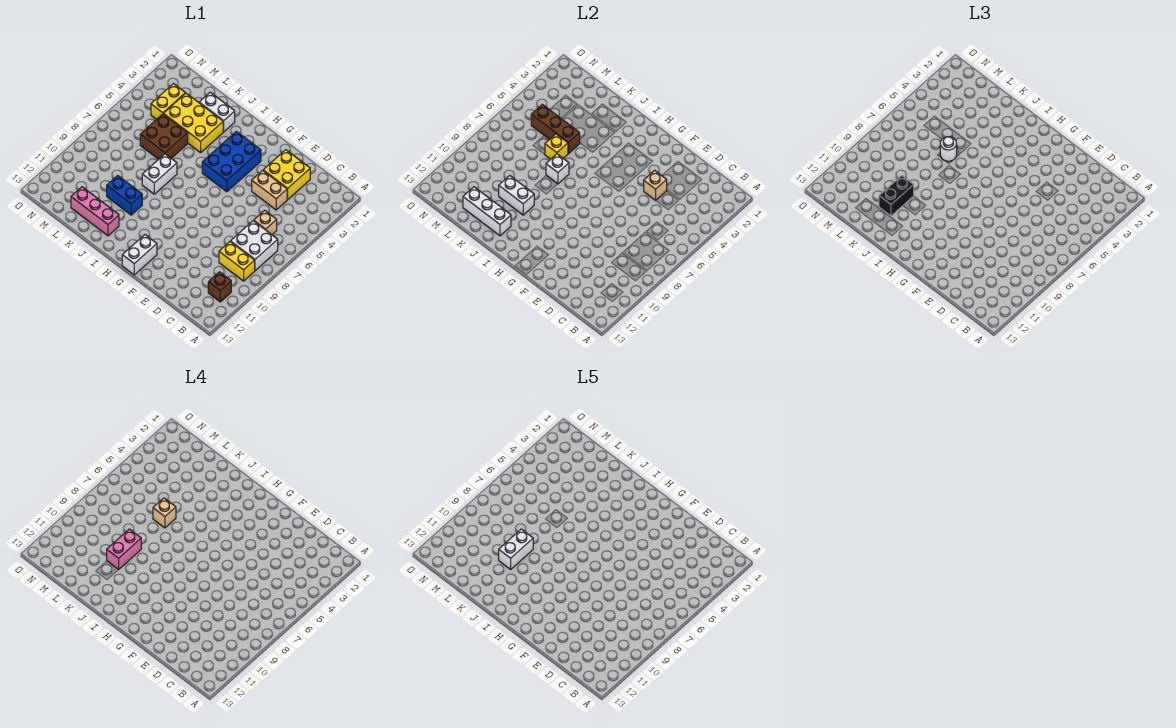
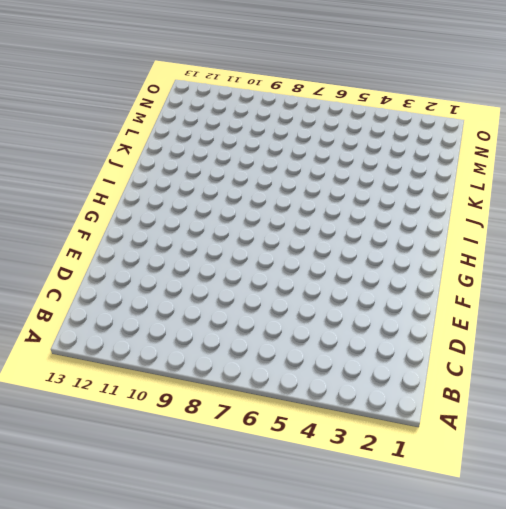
none -> white 2x2 brick [231,221,278,271]
none -> yellow 1x2 brick [219,242,255,281]
none -> brown 1x1 brick [208,272,231,302]

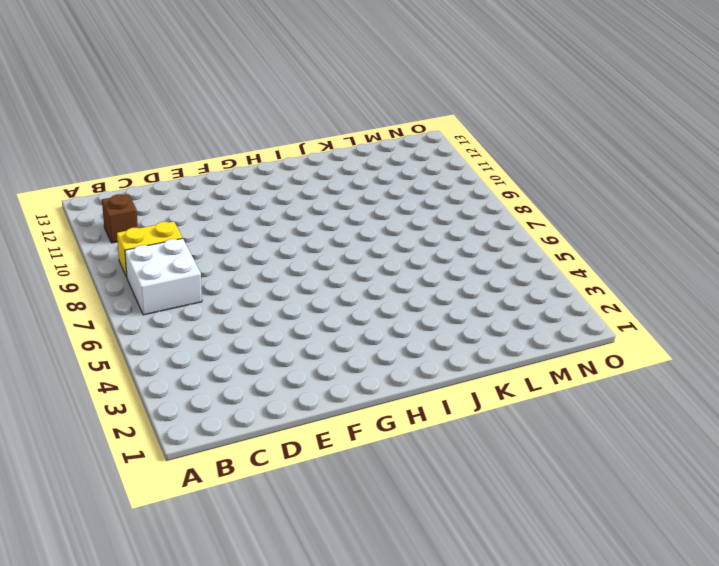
none -> tan 1x1 brick [254,210,277,234]
none -> yellow 2x2 brick [263,150,310,199]
none -> tan 1x2 brick [252,170,288,210]

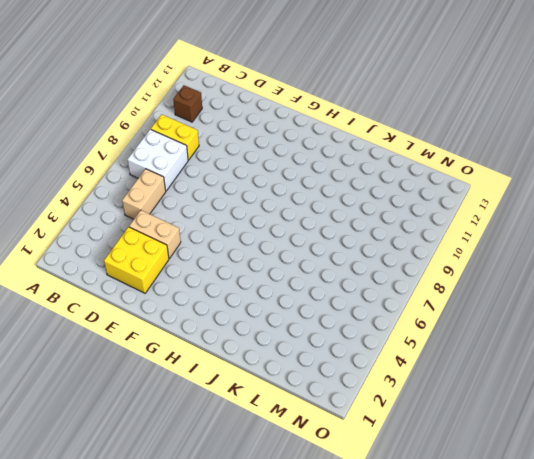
tan 1x2 brick [122,169,166,219] -> tan 1x1 brick [254,210,277,234]
none -> blue 2x3 brick [202,131,261,192]
none -> white 1x2 brick [122,235,157,275]
none -> white 1x2 brick [199,92,235,132]

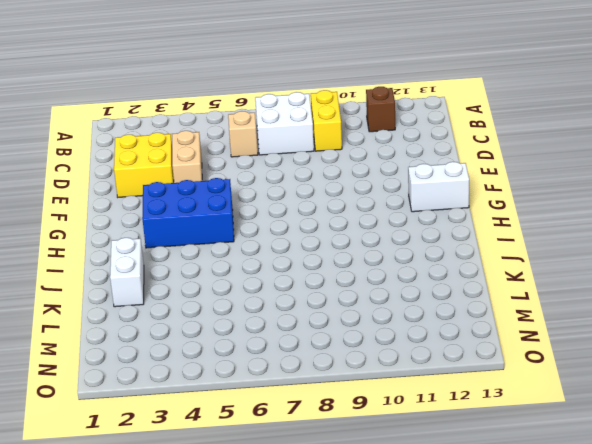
none -> yellow 2x3 brick [164,93,223,153]
none -> white 1x2 brick [142,154,177,194]
none -> blue 1x2 brick [107,176,142,215]

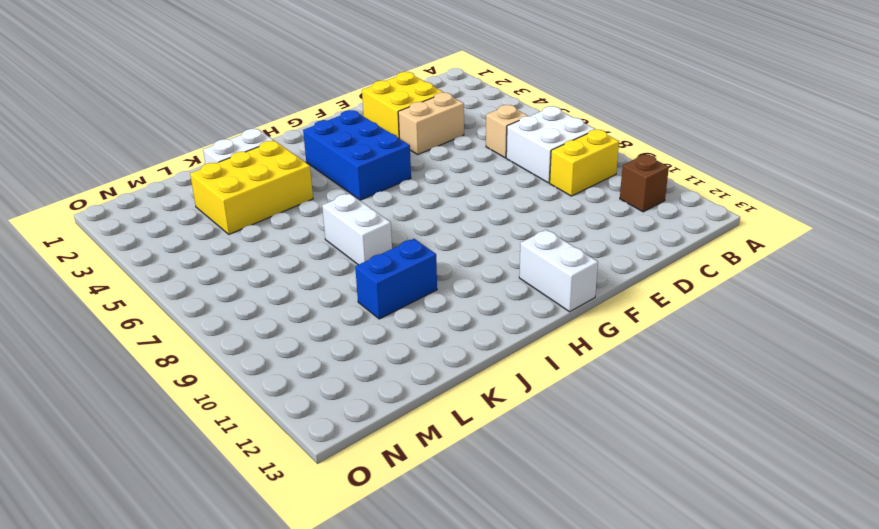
none -> pink 1x3 brick [71,187,119,236]
none -> brown 2x2 brick [140,114,188,159]
none -> yellow 1x2 brick [151,84,185,119]

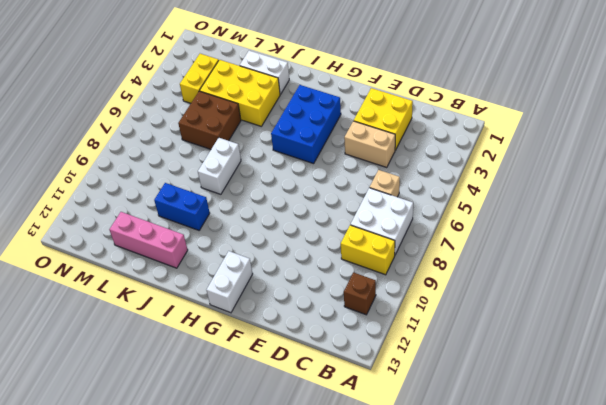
none -> tan 1x1 brick [644,170,667,200]
none -> white 1x1 brick [546,154,569,184]
none -> white 1x2 brick [499,176,534,215]

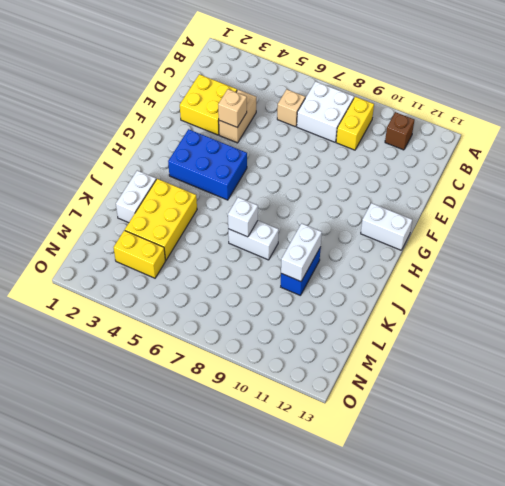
none -> pink 1x3 brick [71,187,119,236]
none -> brown 2x2 brick [140,114,188,159]
none -> white 1x3 brick [463,187,511,236]

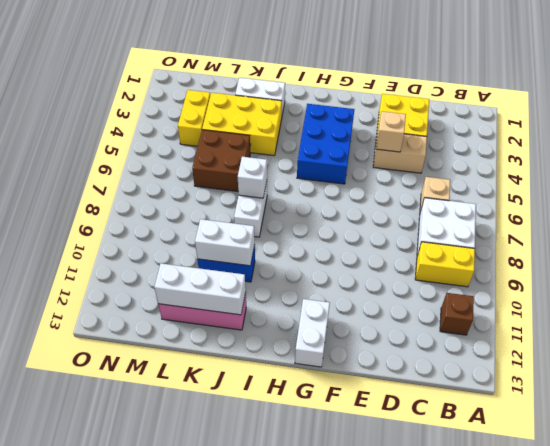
none -> brown 1x3 brick [531,104,580,154]
none -> yellow 1x1 brick [545,134,568,159]
none -> white 1x1 round brick [940,137,957,161]

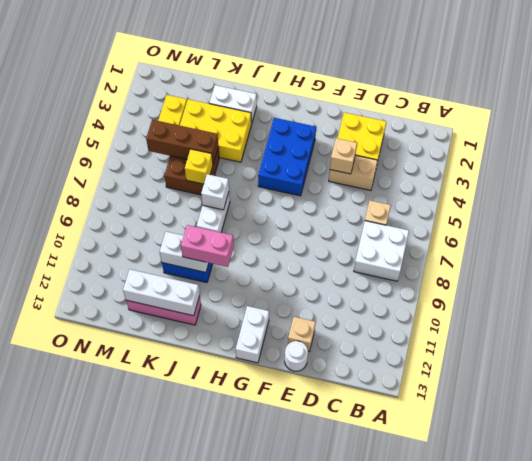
tan 1x1 brick [288,317,316,351] -> tan 1x1 brick moved to [153,498,176,528]
white 1x1 round brick [285,341,308,371] -> white 1x1 round brick moved to [940,137,957,161]
pink 1x2 brick [181,225,234,267] -> pink 1x2 brick turned to [107,529,141,570]
none -> yellow 1x2 brick [219,242,255,281]
none -> brown 1x1 brick [208,272,231,302]
none -> black 1x2 brick [879,176,914,216]

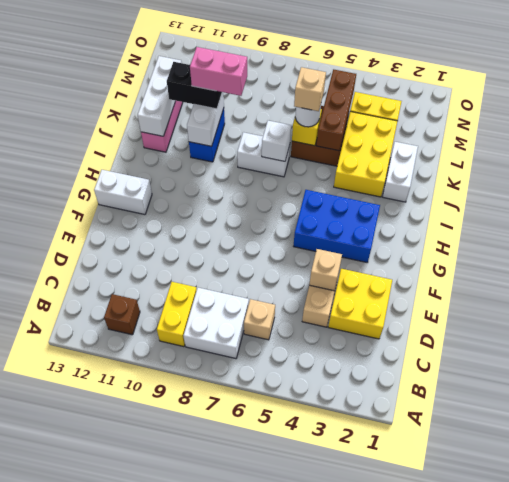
none -> white 1x2 brick [499,529,533,569]

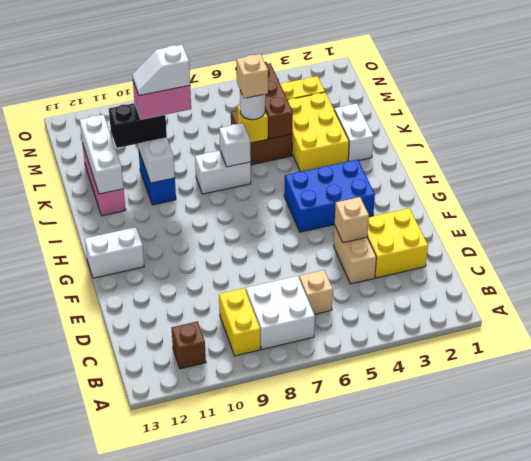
white 1x2 slope [132,45,190,96] -> white 1x2 brick [499,529,533,569]

